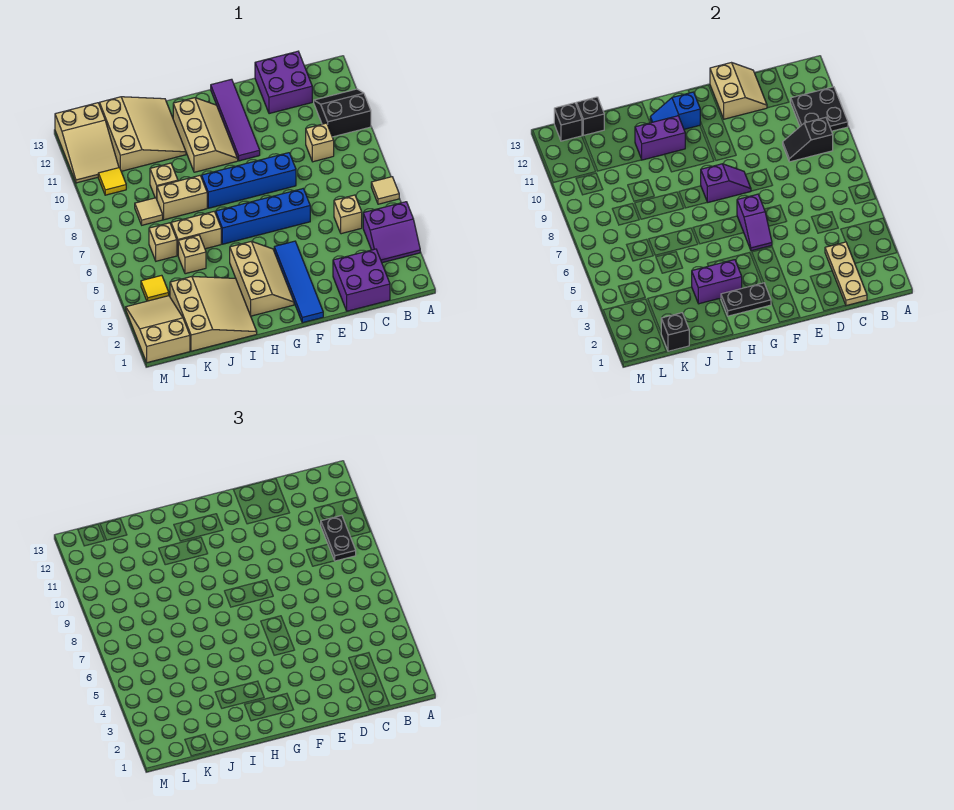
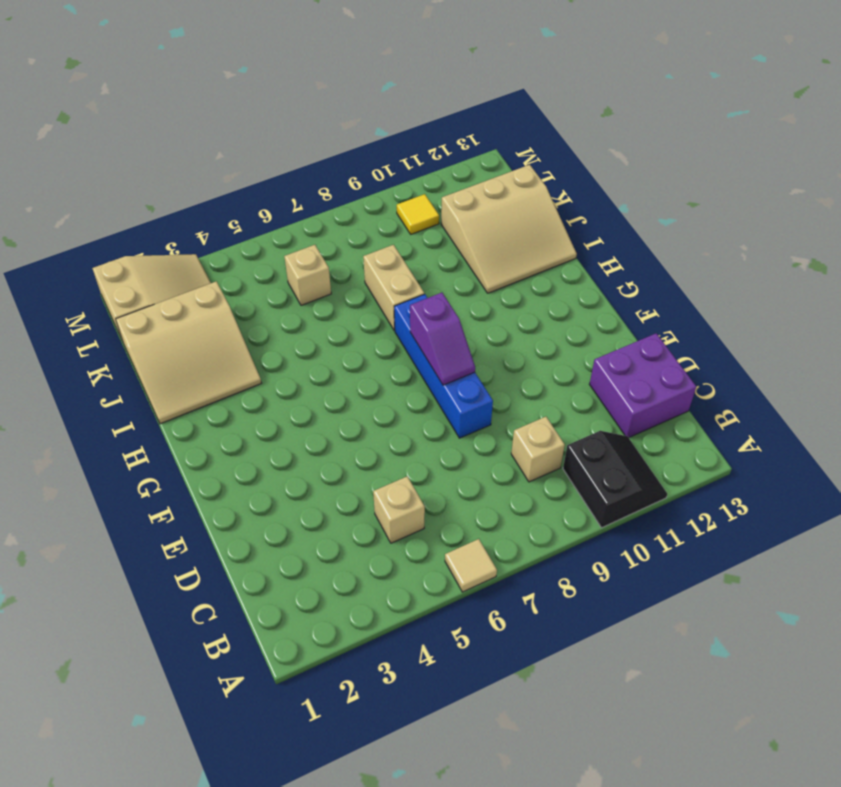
none -> purple 2x2 slope [363,202,420,263]
none -> purple 2x2 brick [333,249,390,311]
none -> blue 1x4 brick [216,189,310,244]
none -> blue 1x4 tile [274,241,323,323]

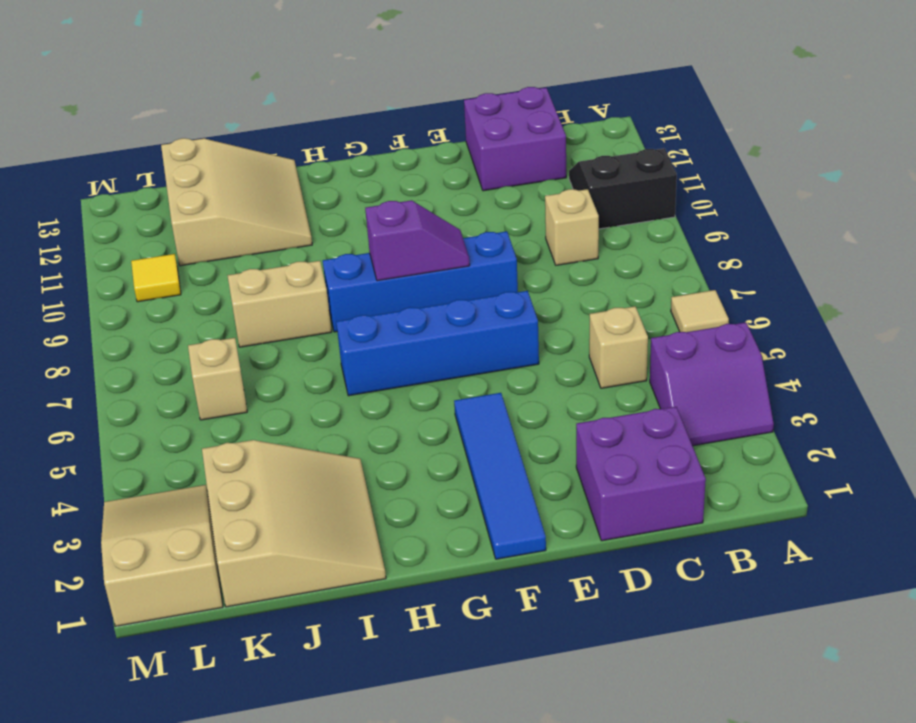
none -> purple 1x4 tile [211,79,260,161]
none -> tan 2x3 slope [230,241,294,316]
none -> tan 2x3 slope [173,98,238,172]
none -> tan 1x2 brick [171,212,221,255]

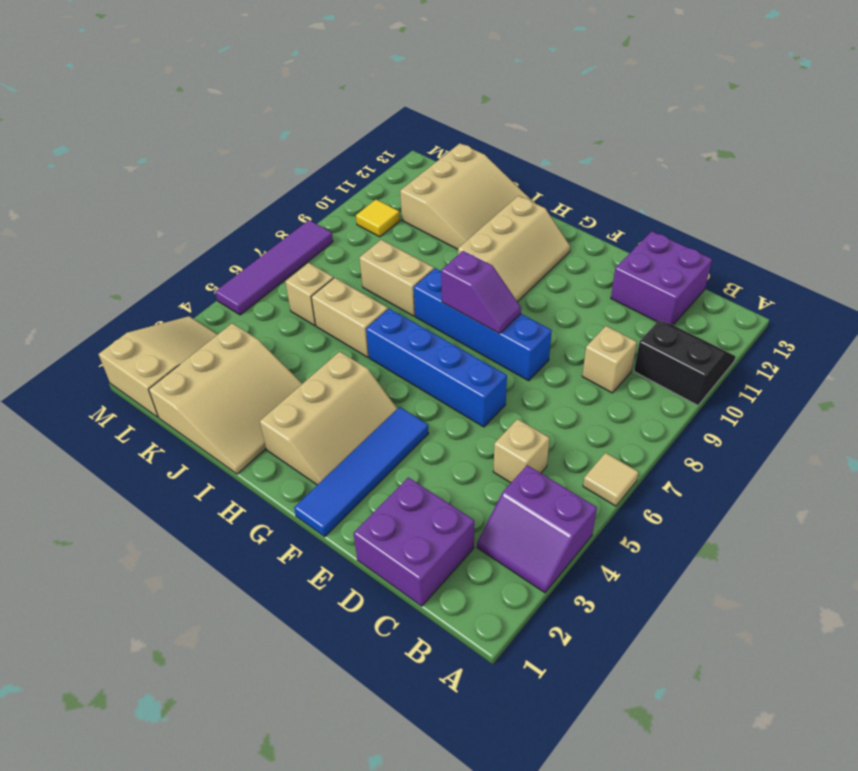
purple 1x4 tile [215,220,333,315] -> purple 1x4 tile moved to [211,79,260,161]
none -> tan 1x1 brick [178,235,206,274]
none -> tan 1x1 brick [150,163,178,199]
none -> tan 1x1 tile [135,198,163,225]
none -> yellow 1x1 tile [141,275,169,301]

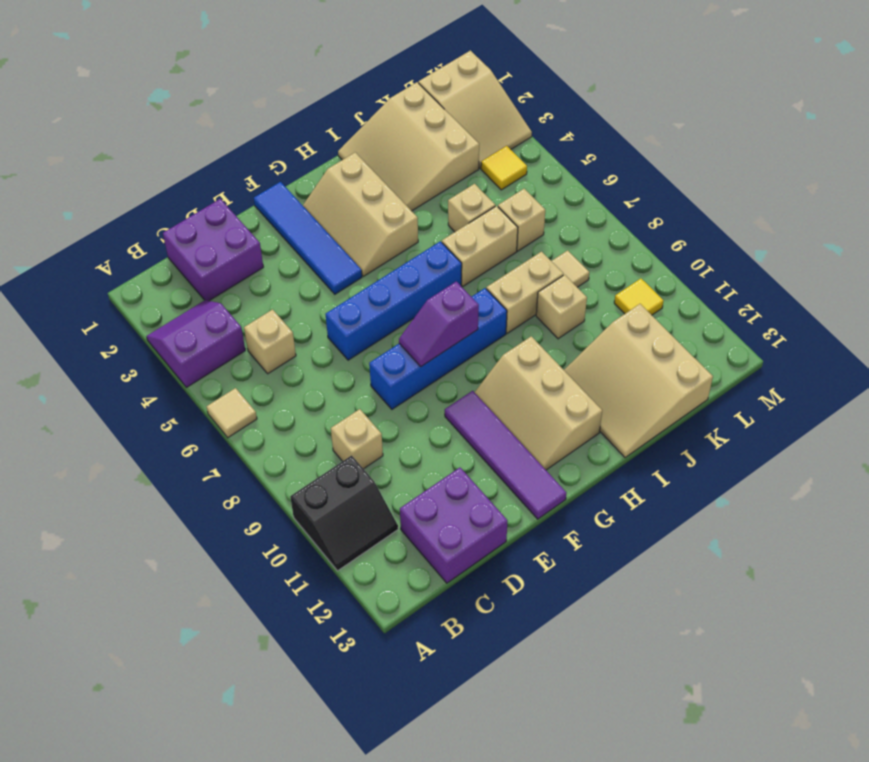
none -> tan 2x3 slope [55,103,119,183]
none -> black 2x2 plate [791,87,848,131]
none -> black 1x2 slope [783,117,833,162]
none -> tan 1x3 plate [825,242,867,306]

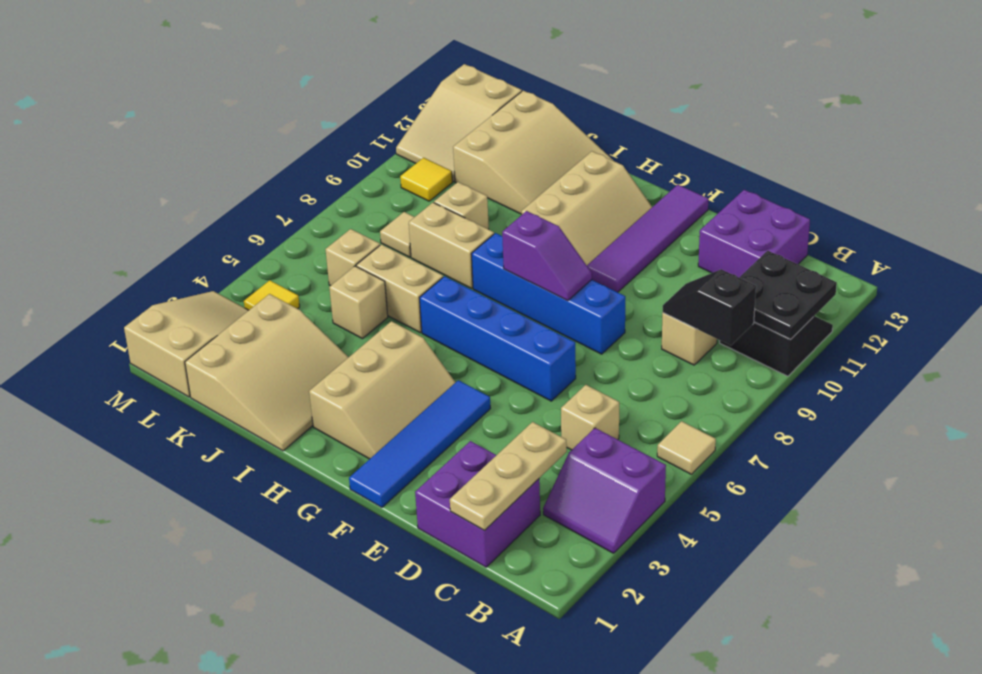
none -> tan 2x2 slope [710,63,767,119]
none -> purple 1x2 slope [737,194,772,251]
none -> black 1x2 plate [721,283,771,316]
none -> blue 1x2 slope [650,92,700,129]

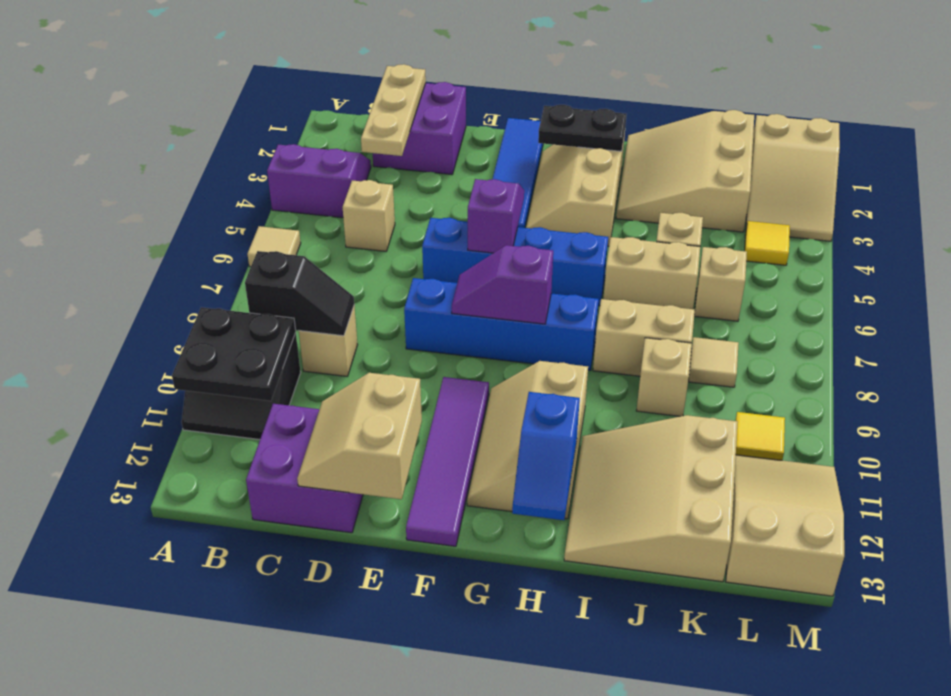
blue 1x2 slope [512,392,580,520] -> blue 1x2 slope turned to [650,92,700,129]
none -> purple 1x2 brick [692,260,742,304]
none -> purple 1x2 brick [635,116,685,160]
none -> black 1x1 brick [661,313,690,351]
none -> black 1x1 brick [576,97,604,136]

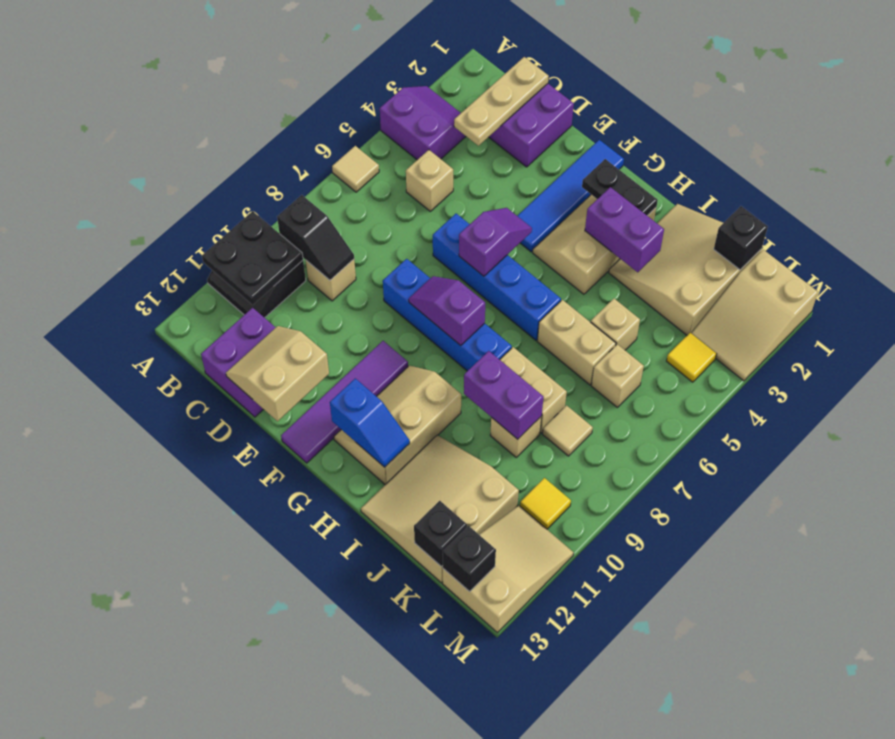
purple 1x2 brick [464,351,544,439] -> purple 1x2 brick moved to [635,116,685,160]
none -> black 1x2 plate [321,515,356,561]

